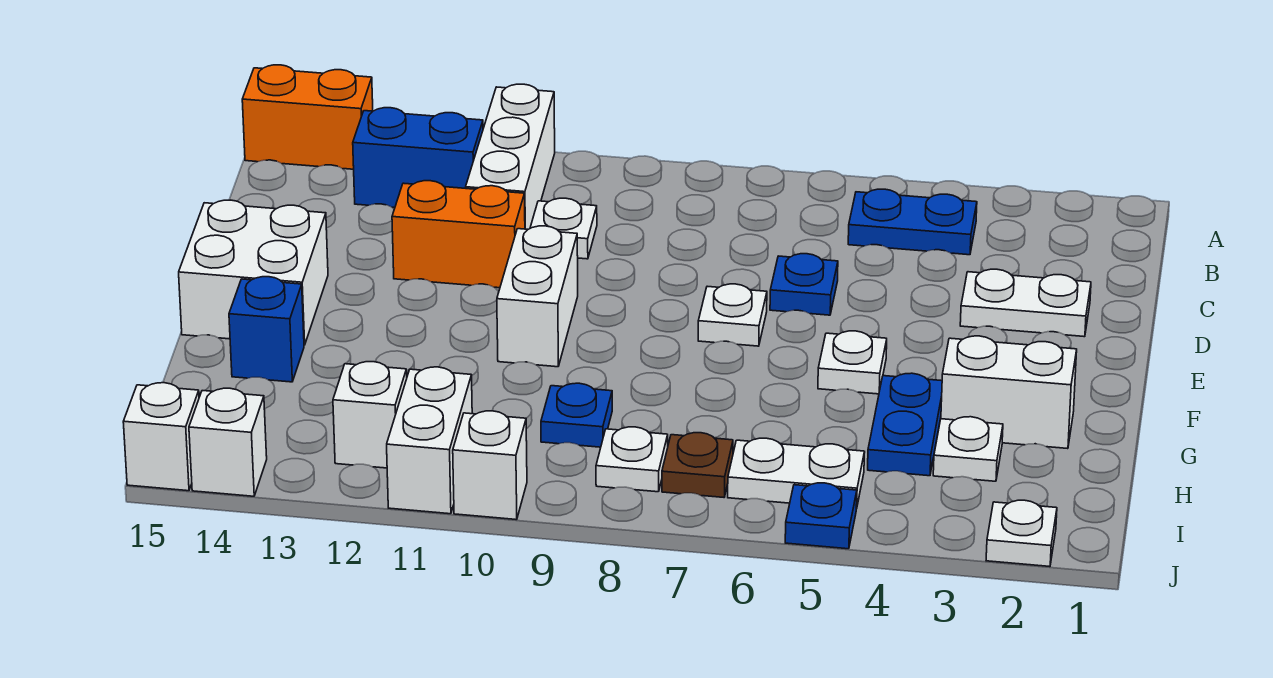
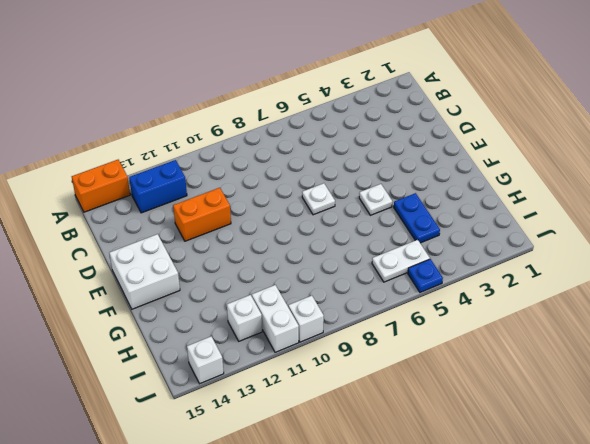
none -> white 1x3 brick [466,84,555,229]
none -> blue 1x2 plate [848,189,977,255]
none -> white 1x1 plate [530,198,597,259]

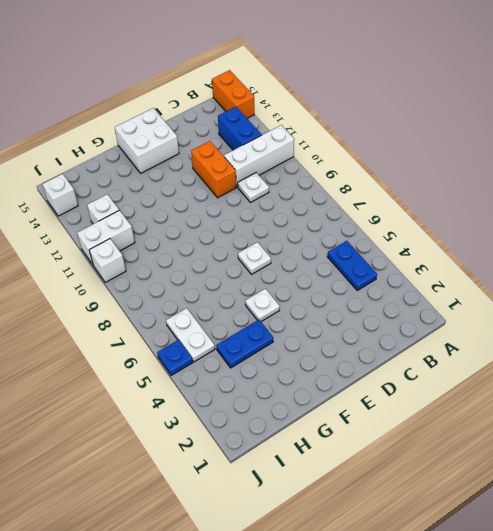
none -> white 1x2 plate [960,269,1091,337]
none -> blue 1x1 plate [770,254,838,315]
none -> white 1x2 brick [497,226,578,367]

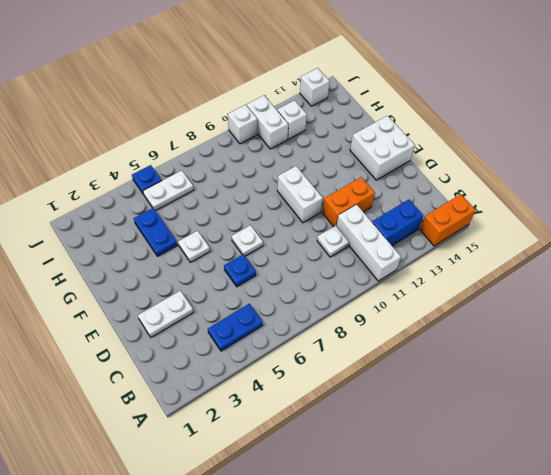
none -> white 1x2 brick [941,336,1077,449]
none -> blue 1x1 brick [229,277,304,382]
none -> white 1x1 plate [933,417,1003,481]

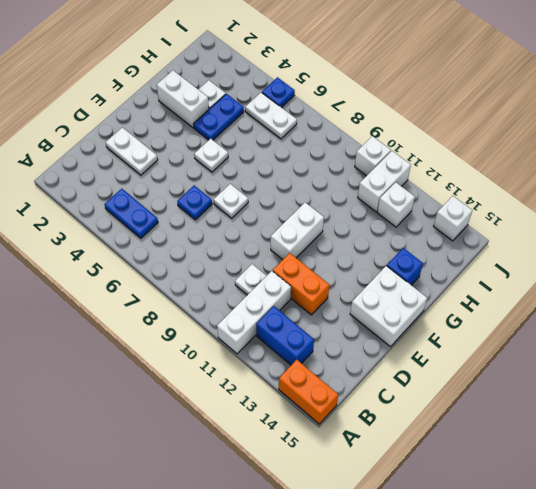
none -> blue 1x1 plate [541,383,612,447]
none -> brown 1x1 plate [662,433,733,497]
none -> white 1x1 plate [596,427,668,492]

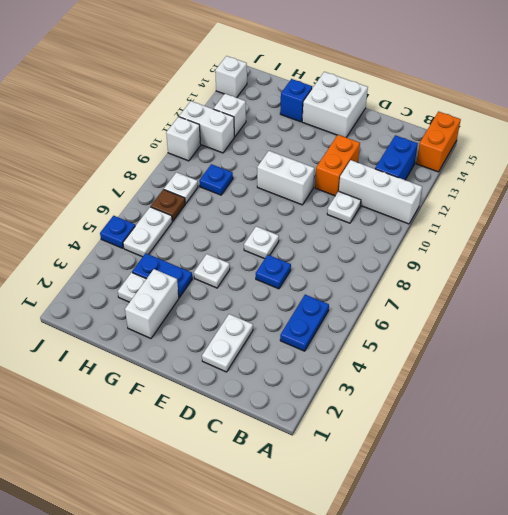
none -> white 1x1 plate [986,500,1057,567]
none -> white 1x1 brick [123,383,199,491]

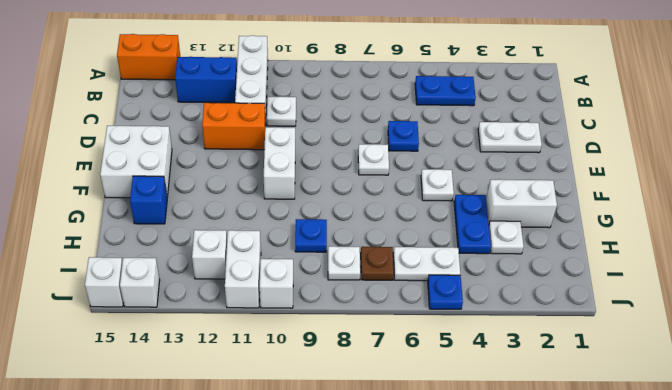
none -> white 1x1 plate [986,500,1057,567]

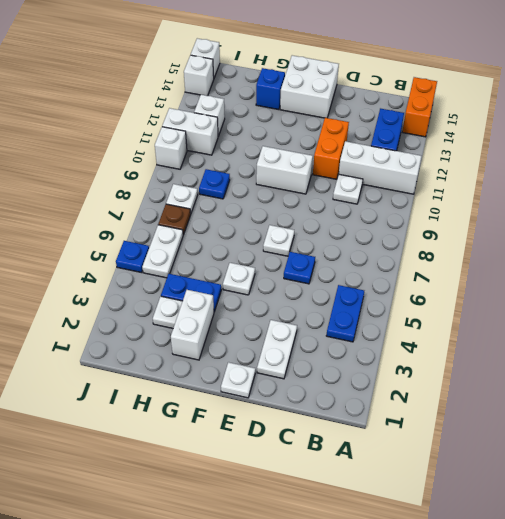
white 1x1 plate [221,362,255,398] -> white 1x1 plate moved to [986,500,1057,567]

